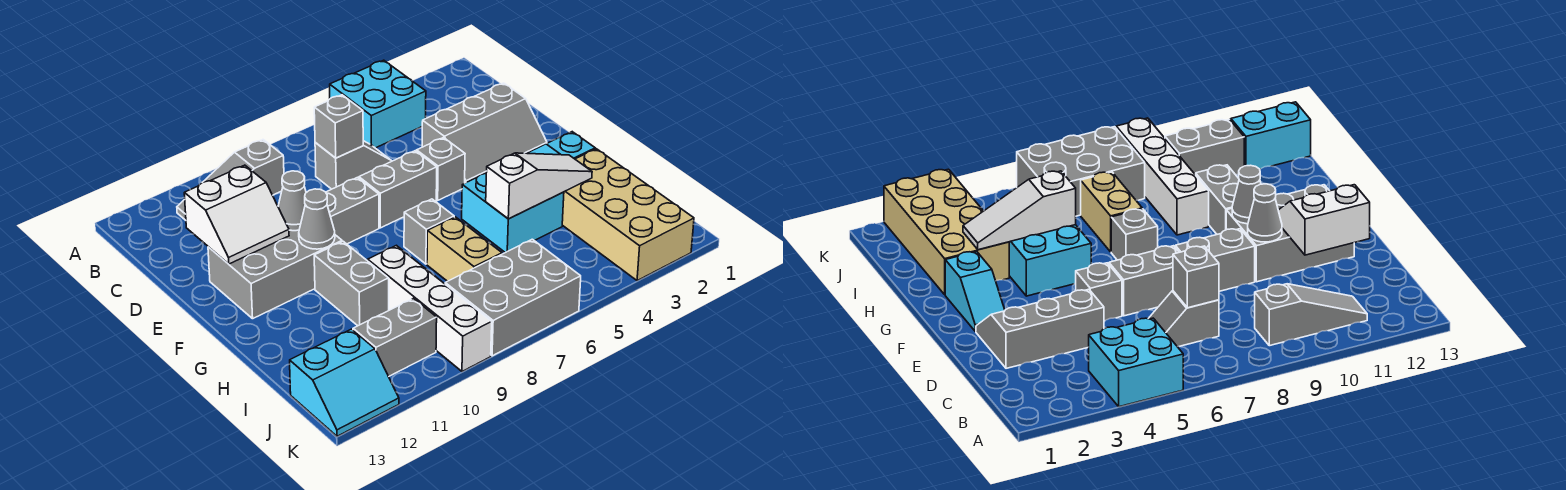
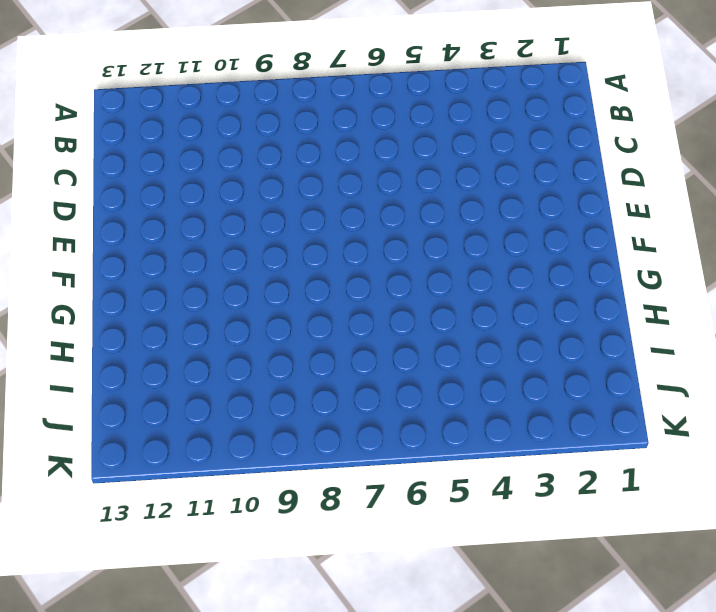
none -> cyan 2x2 brick [330,60,426,148]
none -> grey 1x3 slope [177,140,284,220]
none -> grey 1x2 slope [315,141,392,189]

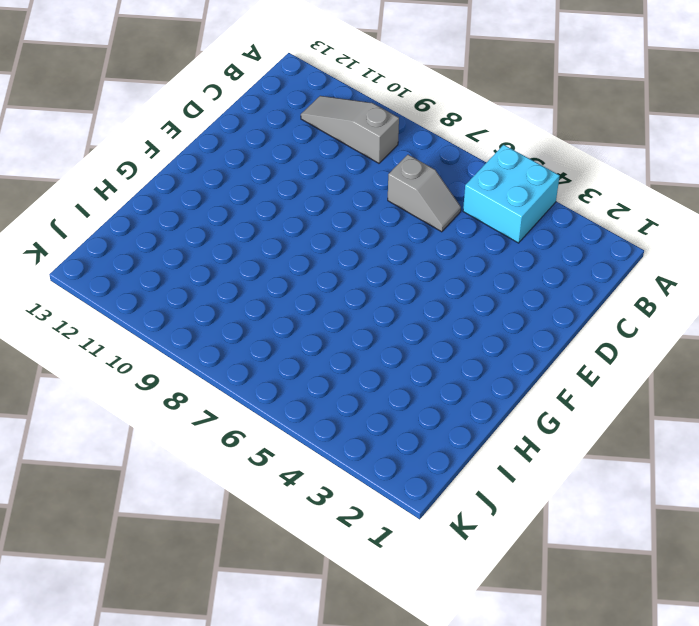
none -> grey 2x3 slope [422,83,547,183]
none -> grey 1x1 brick [417,138,465,200]
none -> grey 1x2 brick [359,151,437,228]

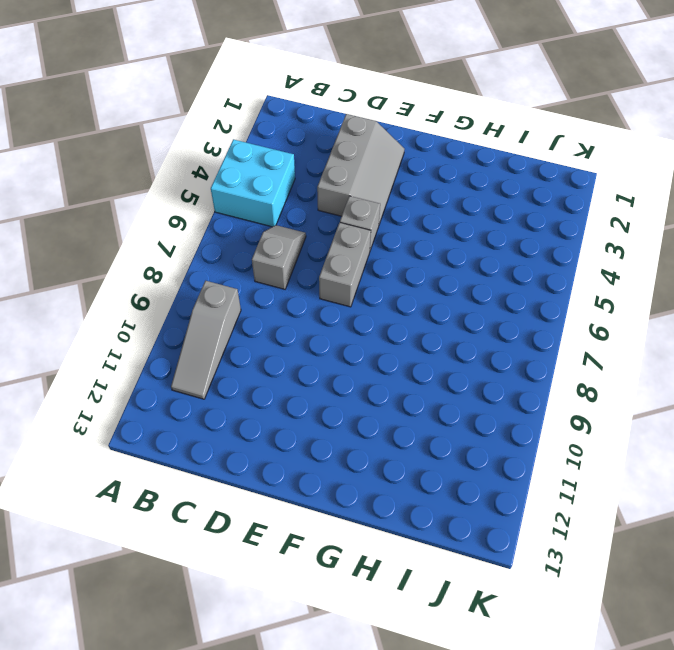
none -> grey 1x2 brick [326,177,379,244]
none -> grey 2x3 brick [208,230,342,319]
none -> cyan 1x2 slope [527,132,595,159]

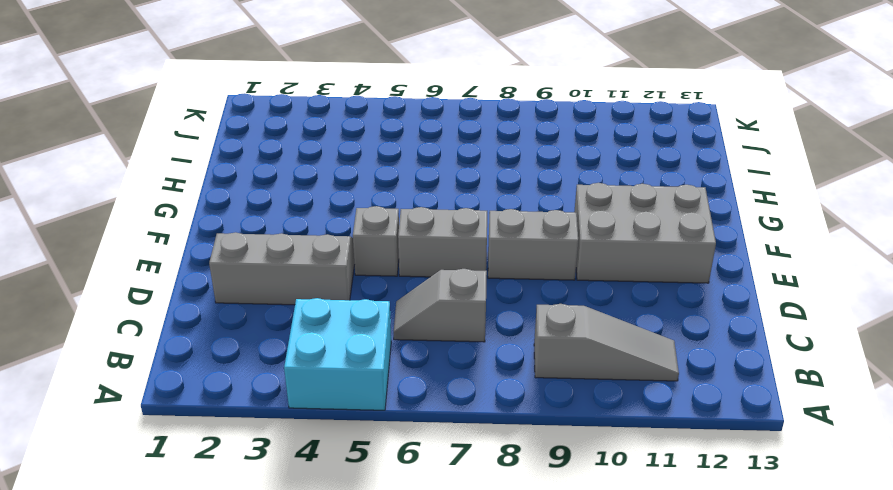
none -> cyan 1x2 slope [527,132,595,159]
none -> cyan 2x2 brick [462,173,564,253]
none -> grey 1x1 brick [404,199,454,264]

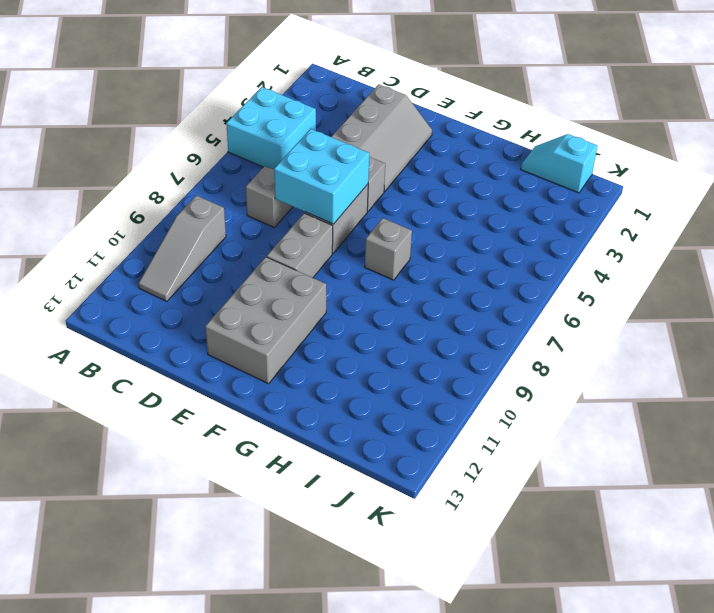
cyan 2x2 brick [274,129,369,224] -> cyan 2x2 brick moved to [462,173,564,253]
cyan 1x2 slope [521,134,597,193] -> cyan 1x2 slope moved to [527,132,595,159]
none -> grey 1x2 brick [314,241,389,326]
none -> tan 2x4 brick [562,149,694,281]
none -> tan 1x2 brick [427,217,502,281]

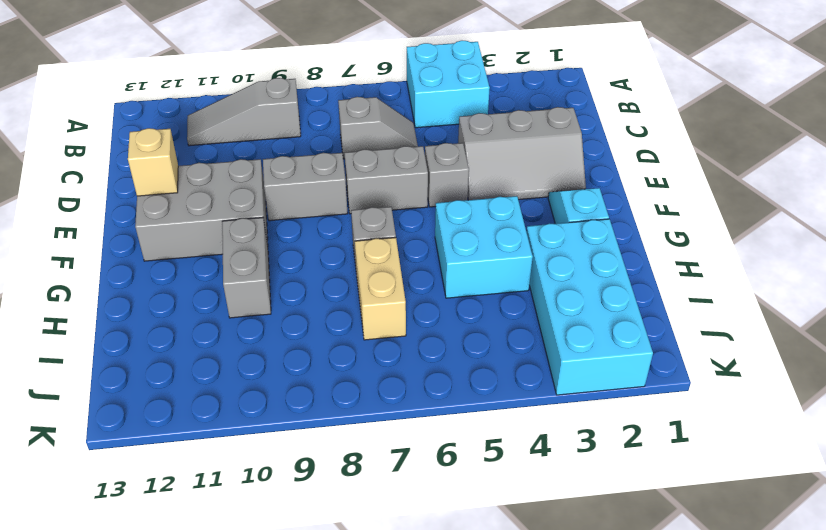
tan 1x1 brick [128,128,178,196] -> white 2x2 slope [184,165,289,264]
cyan 2x4 brick [526,219,653,395] -> tan 2x4 brick [562,149,694,281]
none -> white 1x4 brick [368,245,492,371]
none -> grey 2x3 brick [445,239,581,356]
none -> grey 1x2 brick [353,298,437,377]

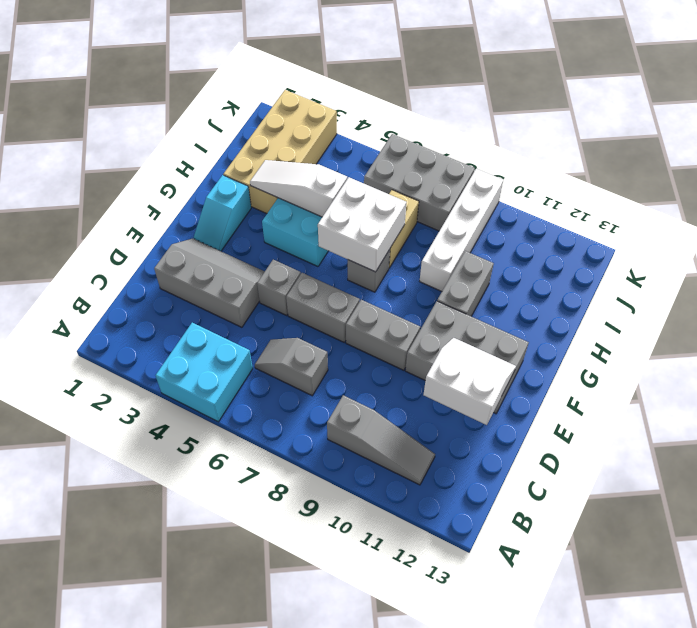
white 2x2 brick [318,177,407,272] -> none
none -> grey 1x2 brick [353,298,437,377]
none -> cyan 2x2 slope [290,329,399,436]
none -> grey 1x1 brick [314,95,363,158]

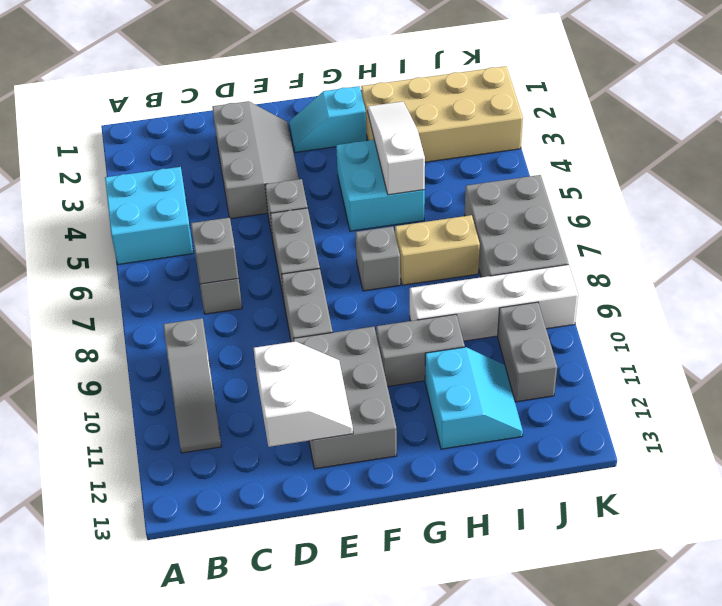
cyan 2x2 slope [425,347,523,449] -> cyan 2x2 slope moved to [290,329,399,436]
none -> grey 1x1 cone [278,171,306,231]
none -> grey 1x1 cone [299,189,335,249]

